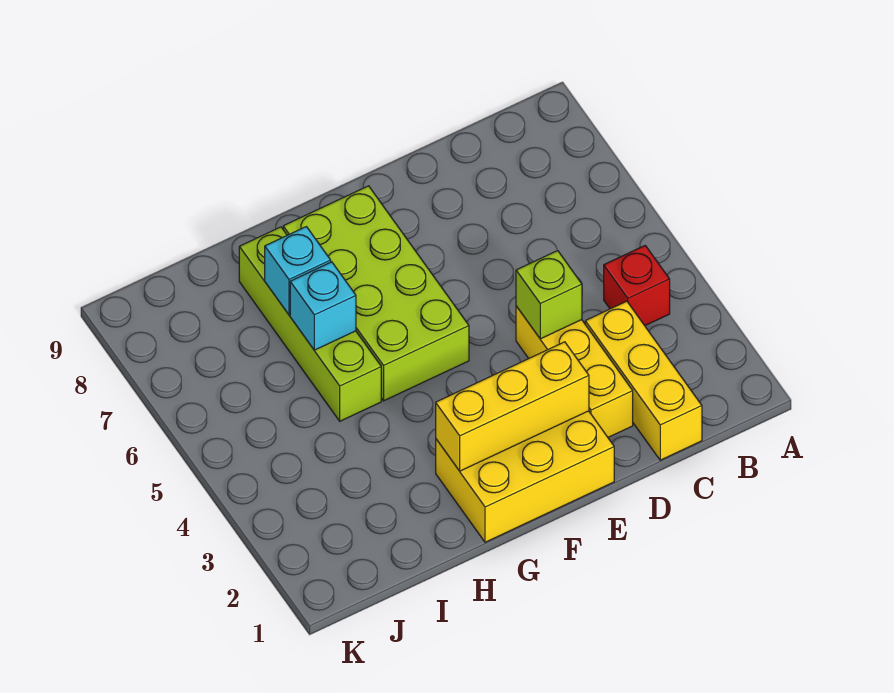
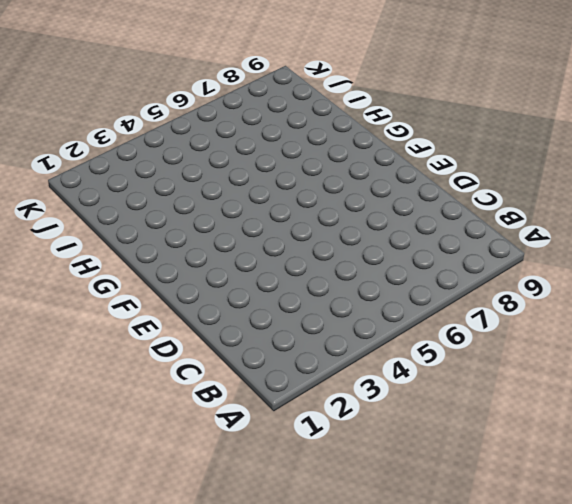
none -> red 1x1 brick [604,246,670,326]
none -> yellow 1x3 brick [585,301,702,460]

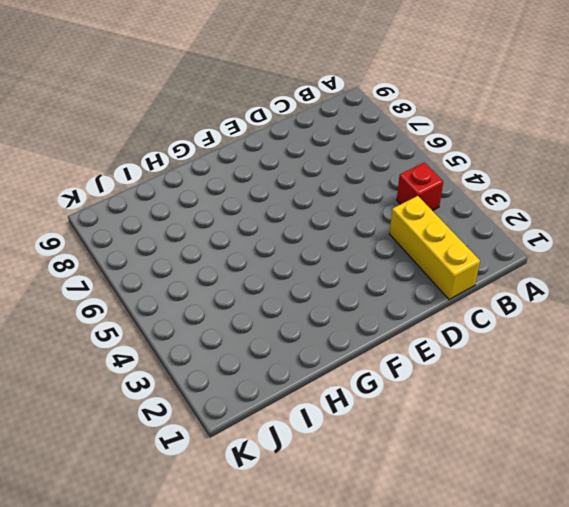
none -> yellow 1x3 brick [516,306,633,437]
none -> yellow 2x3 brick [436,411,614,542]

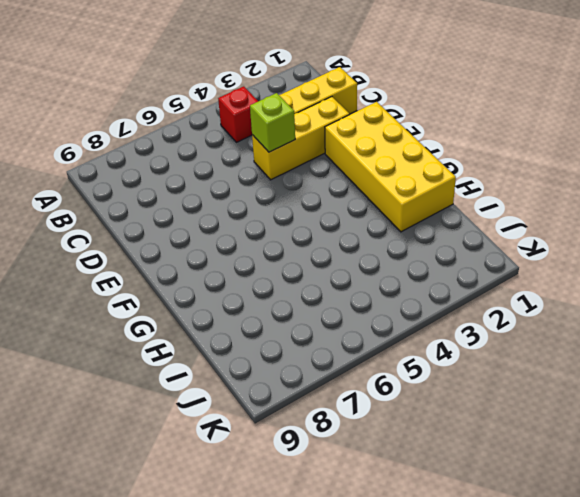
yellow 2x4 brick [325,102,456,232] -> yellow 2x3 brick [436,411,614,542]
none -> lime 2x4 brick [283,186,469,401]
none -> lime 1x4 brick [239,227,381,421]

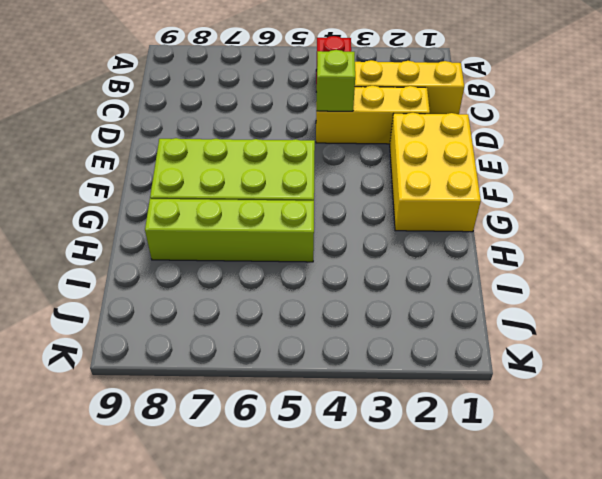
none -> yellow 1x3 brick [436,342,589,471]
none -> cyan 1x1 brick [290,262,356,350]

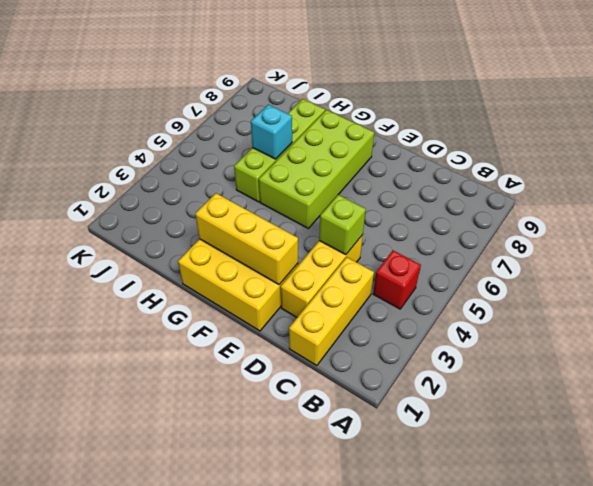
none -> cyan 1x1 brick [265,227,331,315]

